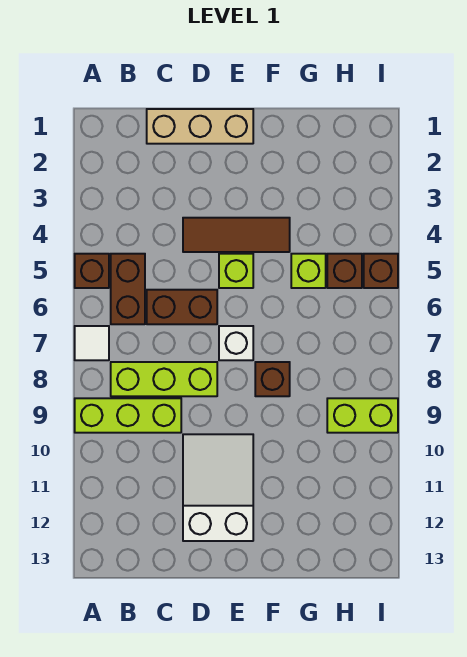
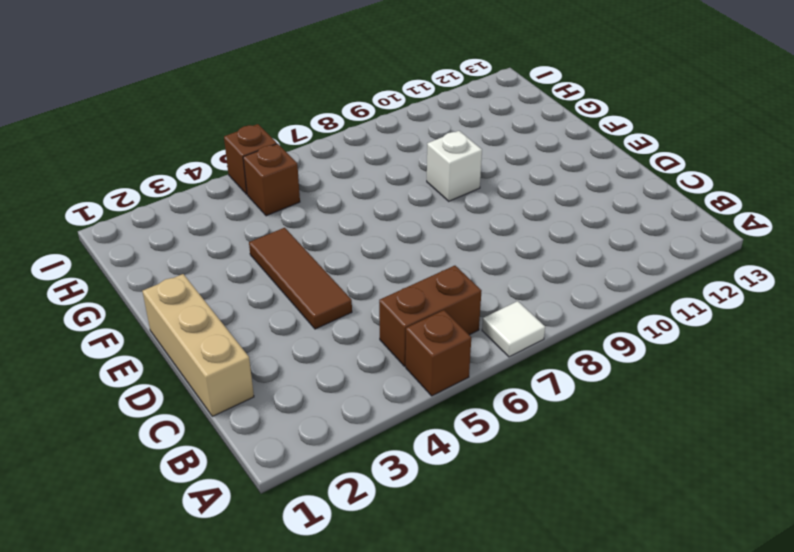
white 1x1 brick [427,131,482,201] -> white 1x1 brick moved to [219,326,253,360]
none -> lime 1x3 brick [75,398,181,433]
none -> lime 1x3 brick [111,362,217,396]
none -> brown 1x2 brick [147,290,217,324]

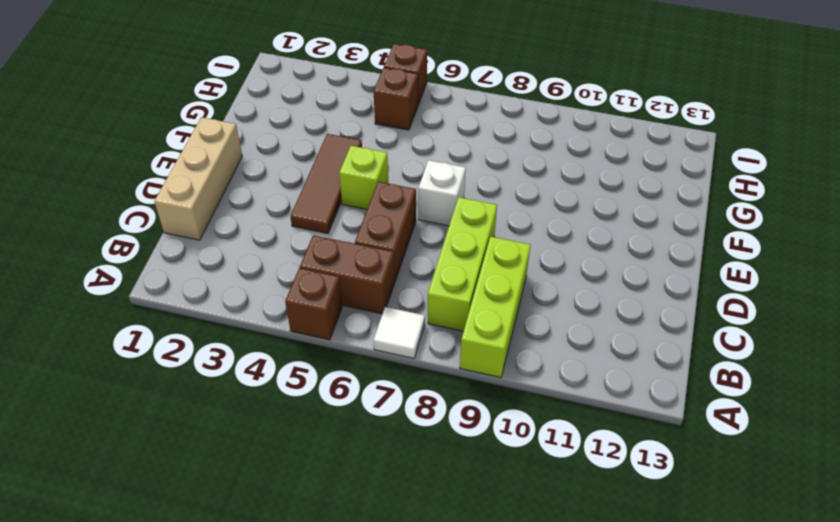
none -> white 2x3 slope [183,434,253,541]
none -> brown 1x1 brick [255,362,290,396]
none -> lime 1x1 brick [291,254,326,288]

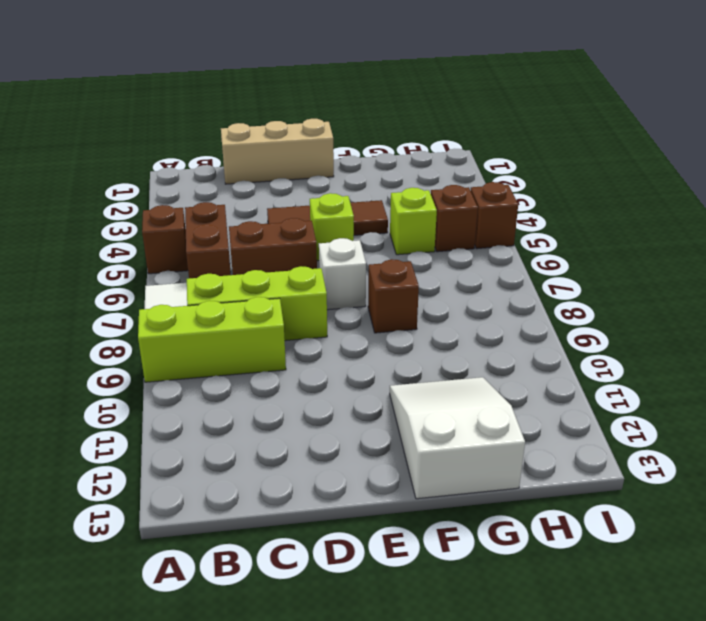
white 2x3 slope [390,377,525,499] -> white 2x3 slope moved to [183,434,253,541]
none -> lime 1x2 brick [327,398,398,433]

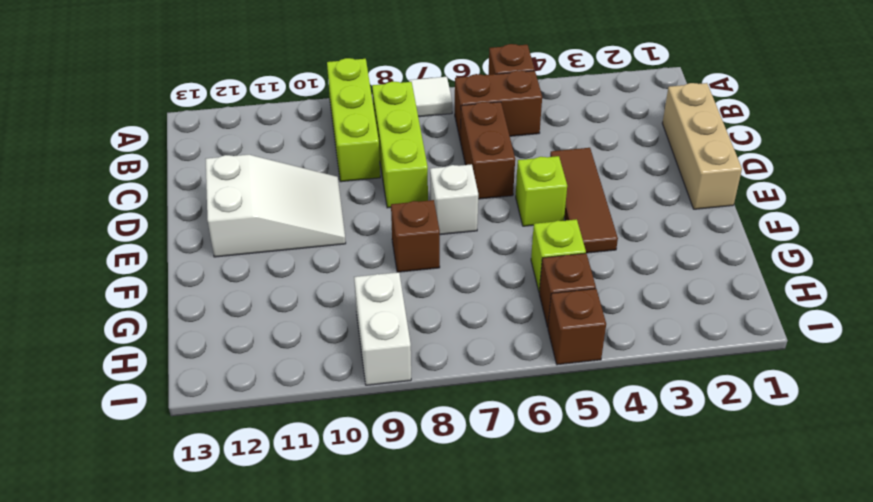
white 1x2 brick [354,272,411,385] -> lime 1x2 brick [327,398,398,433]

